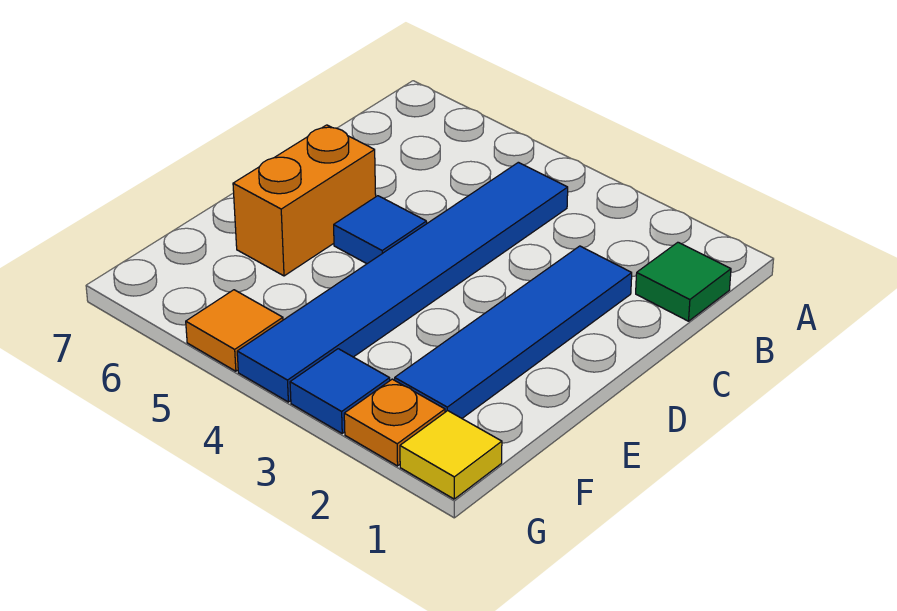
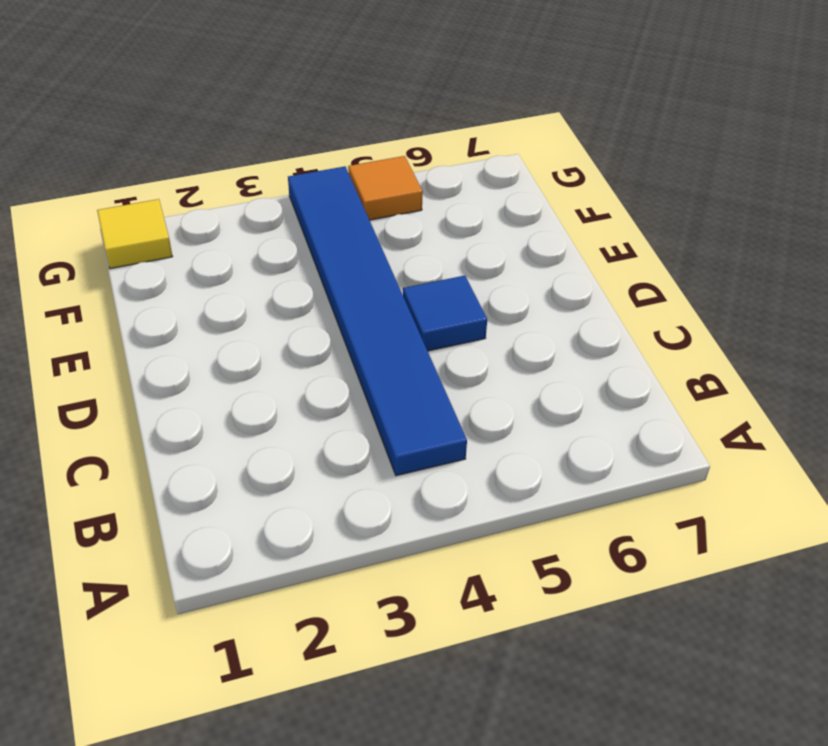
none -> green 1x1 tile [636,242,731,321]
none -> blue 1x4 tile [395,246,632,418]

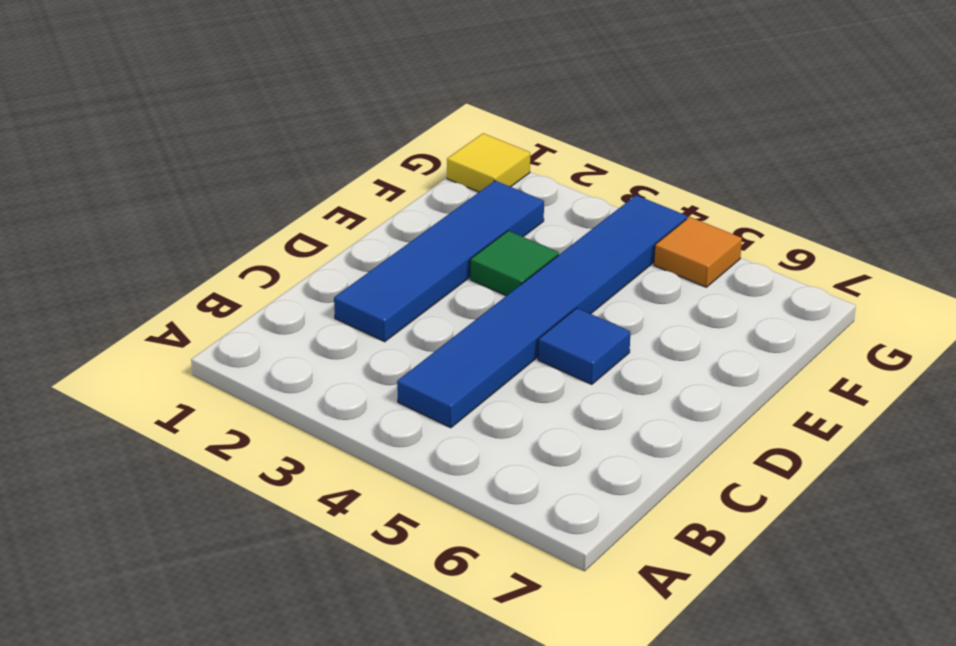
green 1x1 tile [470,231,559,296] -> green 1x1 tile moved to [636,242,731,321]
none -> orange 1x2 brick [233,125,376,276]
none -> orange 1x1 plate [344,379,445,466]

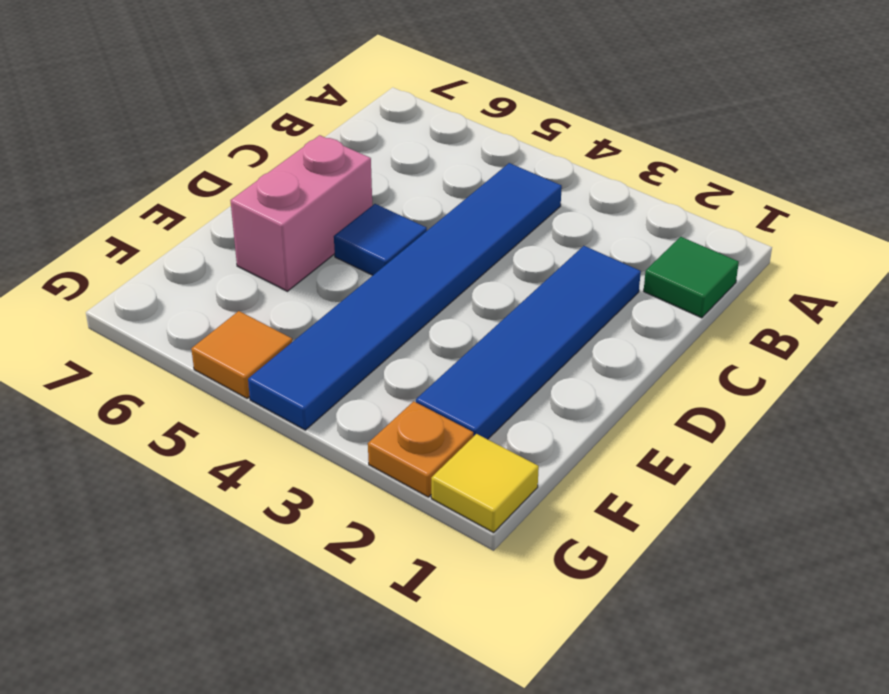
pink 1x2 brick [230,135,372,291] -> orange 1x2 brick [233,125,376,276]
none -> blue 1x1 tile [290,349,390,433]

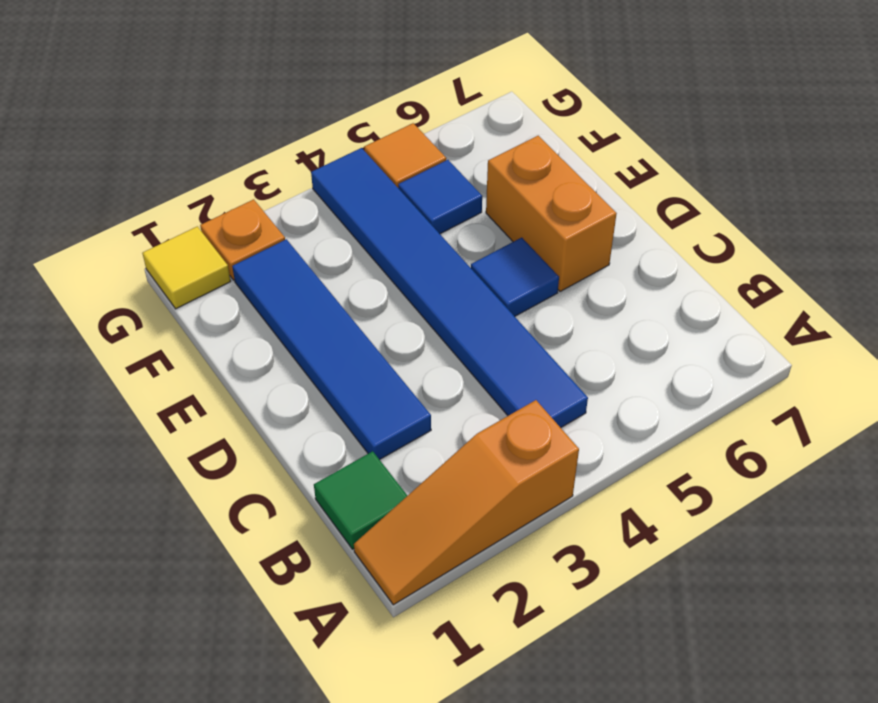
orange 1x3 slope [354,400,579,605] -> none
blue 1x1 tile [398,160,482,234] -> blue 1x1 tile moved to [290,349,390,433]

